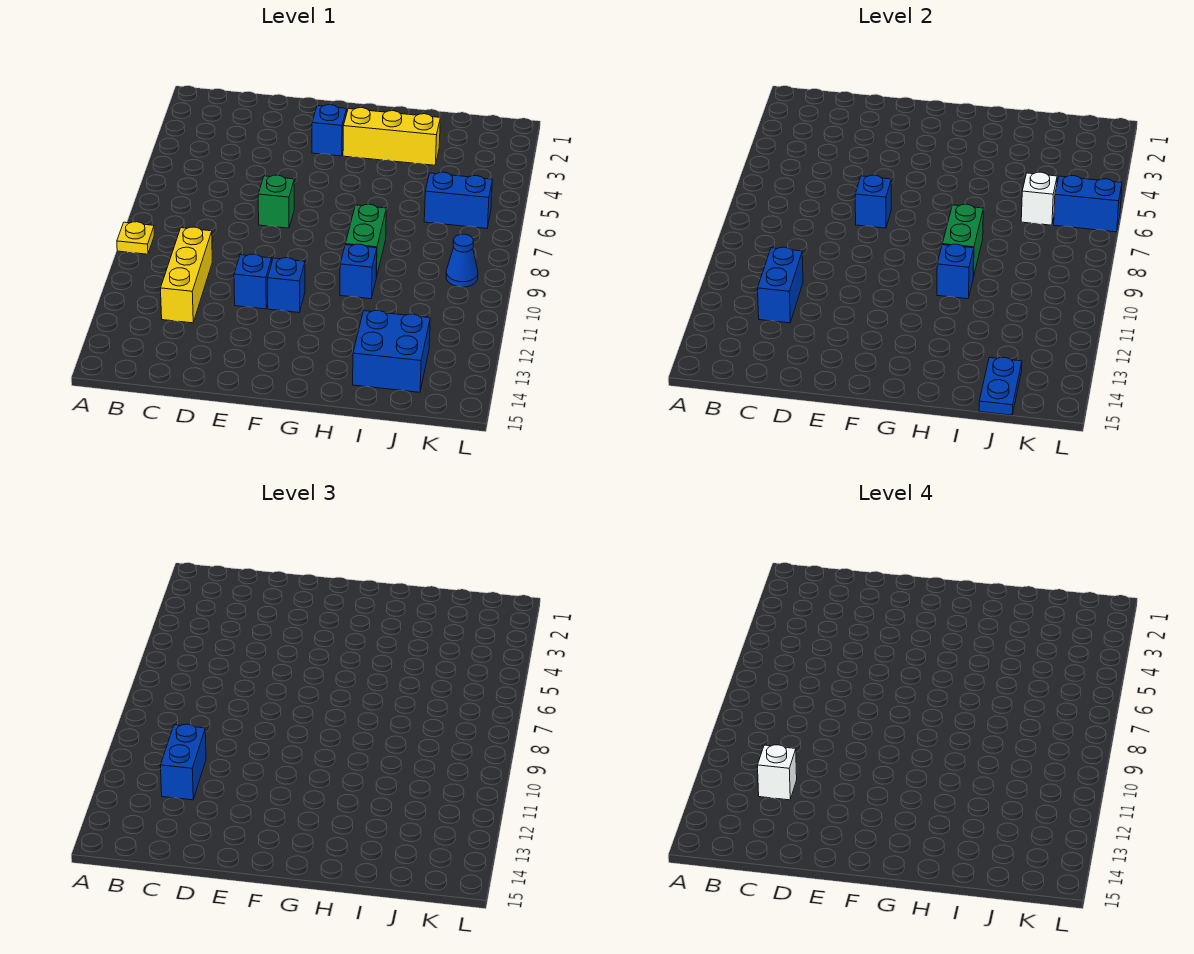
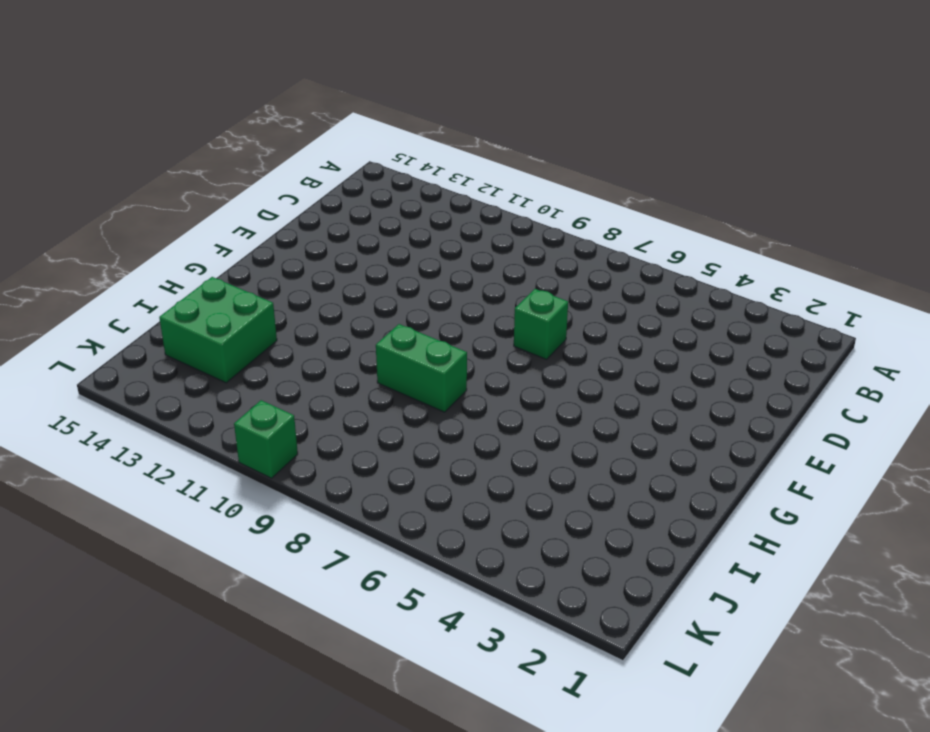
green 2x2 brick [159,277,277,383] -> blue 2x2 brick [353,310,430,392]
green 1x1 brick [234,400,298,478] -> none
none -> yellow 1x1 plate [117,222,154,254]
none -> yellow 1x3 brick [160,227,212,323]
none -> blue 1x1 brick [234,254,272,309]

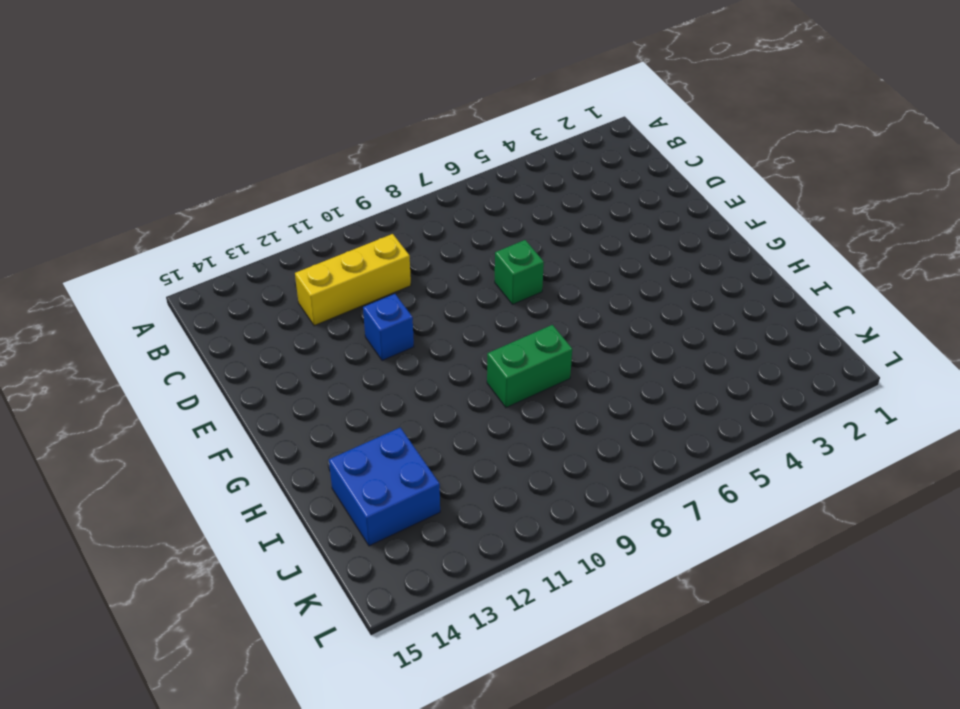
none -> yellow 1x1 plate [117,222,154,254]
none -> blue 1x1 brick [312,105,347,156]
none -> blue 1x1 brick [268,258,305,313]

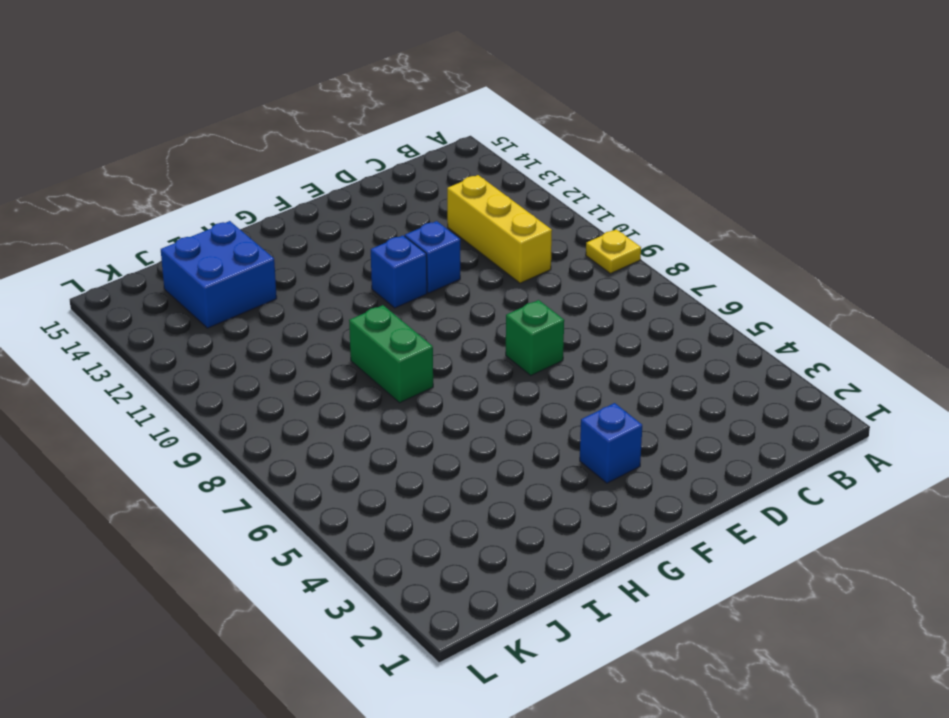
none -> yellow 1x3 brick [343,108,440,165]
none -> blue 1x1 brick [340,244,377,299]
none -> blue 1x2 brick [424,172,492,229]

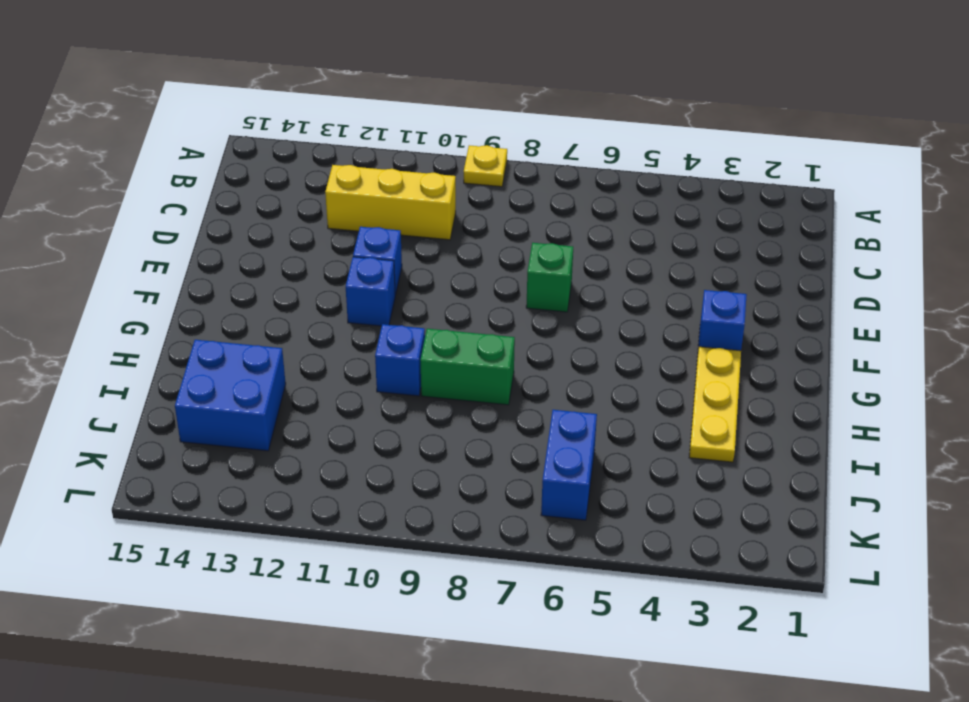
yellow 1x3 plate [689,347,741,462] -> yellow 1x3 brick [343,108,440,165]
none -> blue 1x1 cone [446,234,478,287]
none -> blue 1x2 brick [757,247,803,323]
none -> blue 1x1 brick [855,175,891,228]

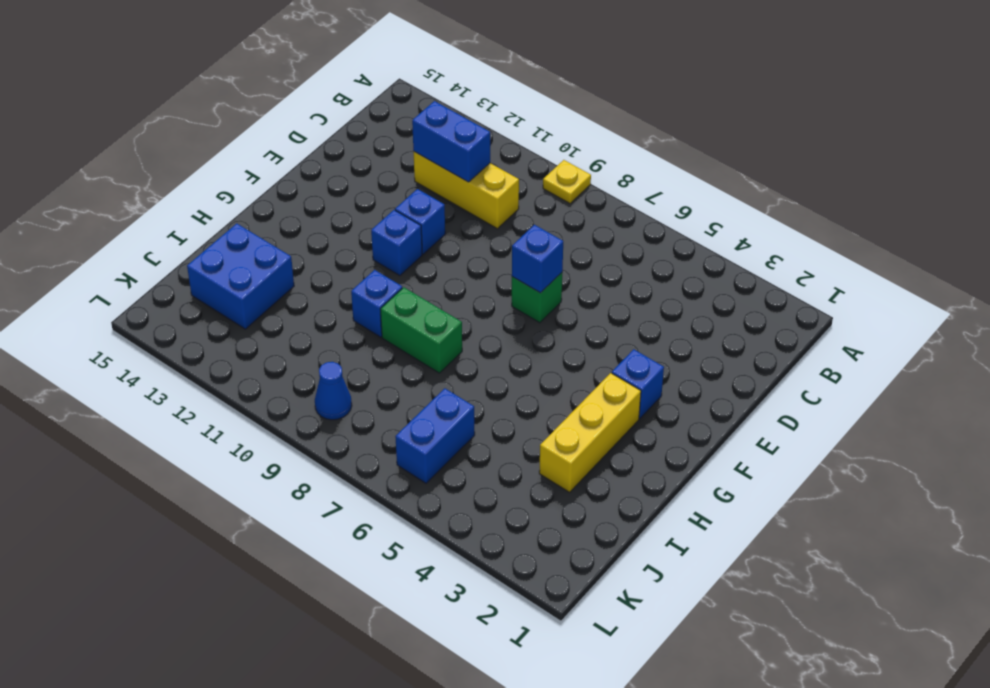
none -> green 1x2 brick [942,204,983,278]
none -> blue 1x1 brick [937,244,974,299]
none -> white 1x1 brick [1021,172,1057,225]

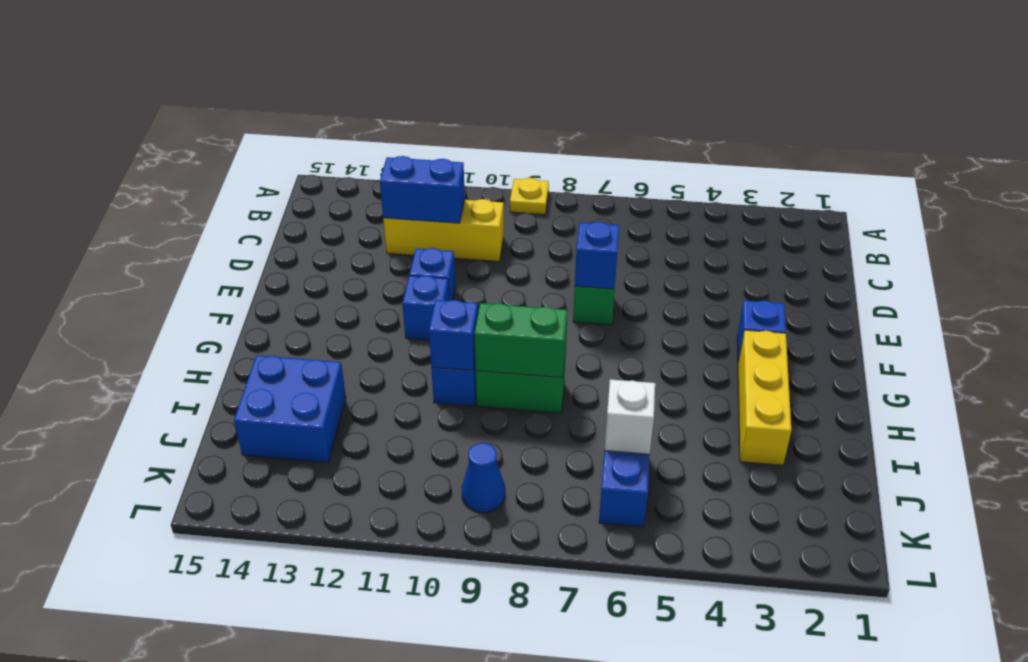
none -> blue 1x2 plate [979,357,1022,415]
none -> blue 1x2 brick [1054,176,1122,232]
none -> blue 1x2 brick [160,724,206,800]

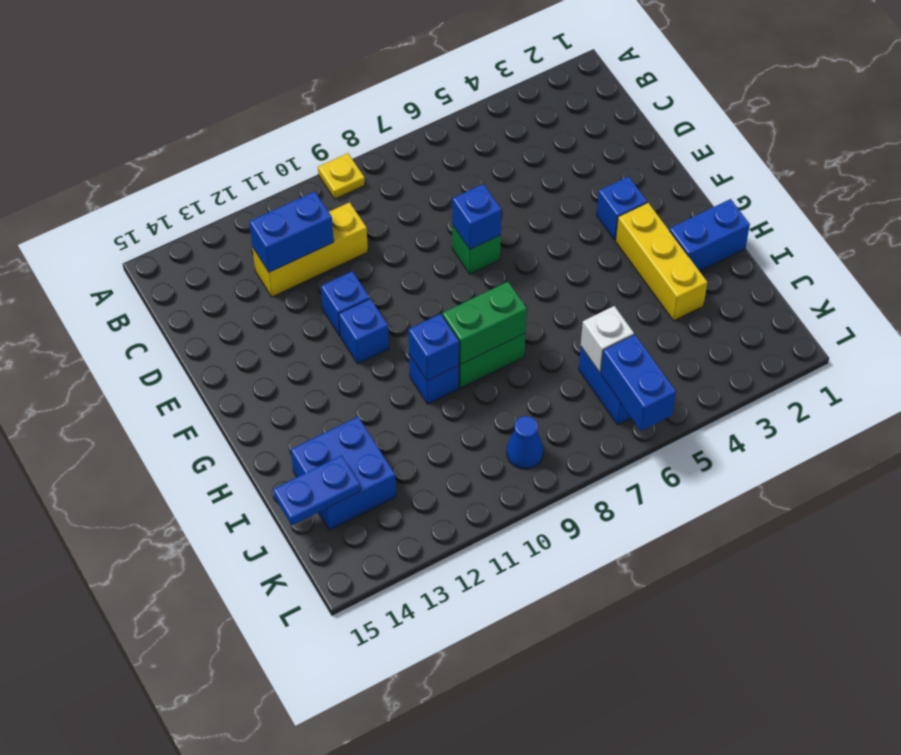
blue 1x2 brick [669,199,750,271] -> blue 1x2 brick moved to [160,724,206,800]
none -> white 1x1 brick [757,745,797,800]

